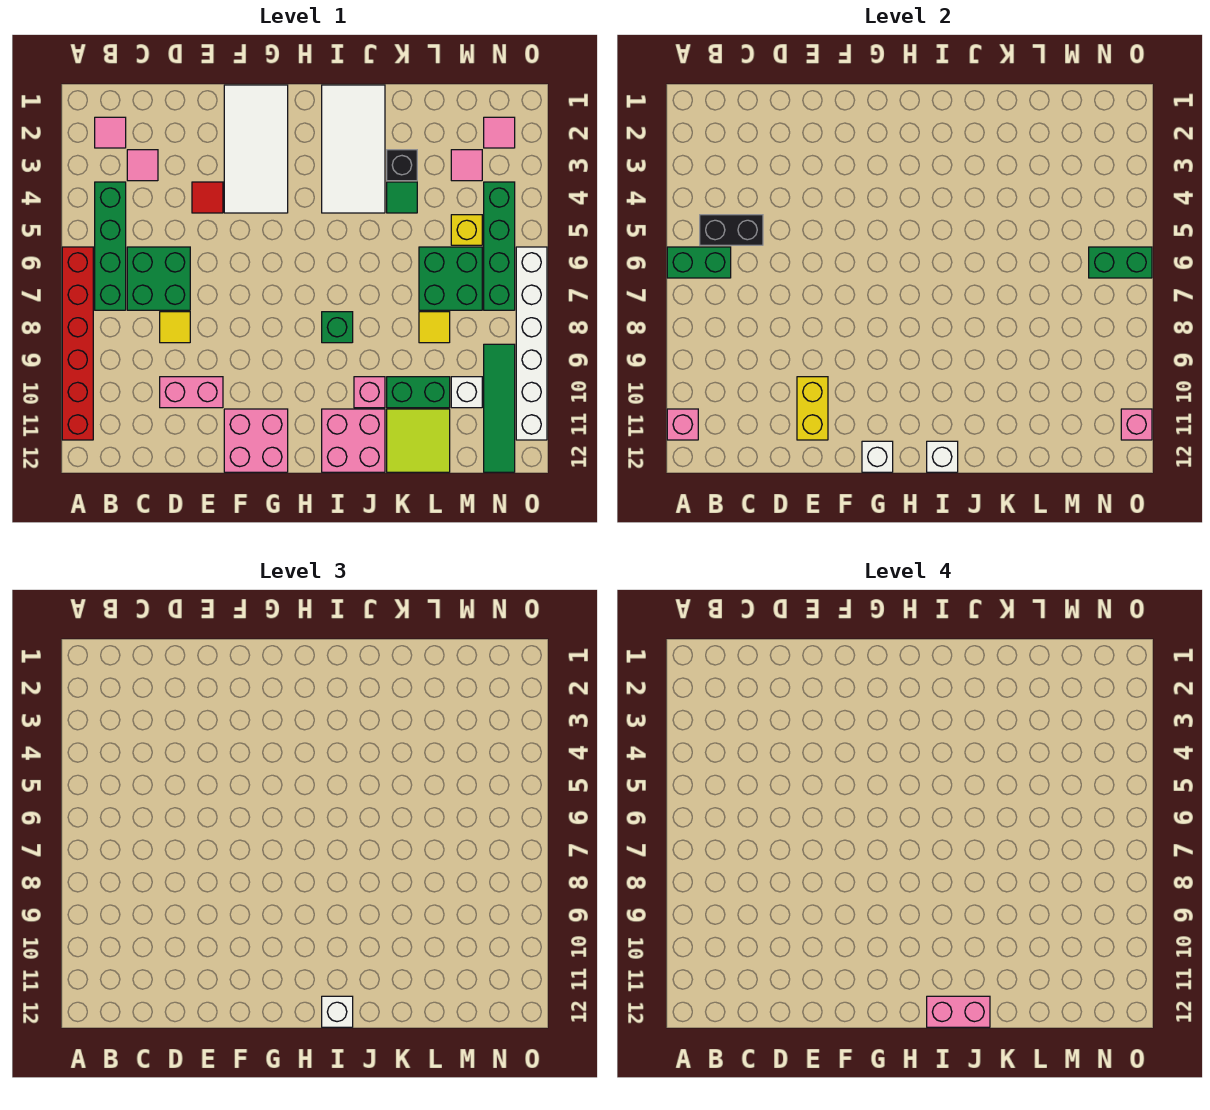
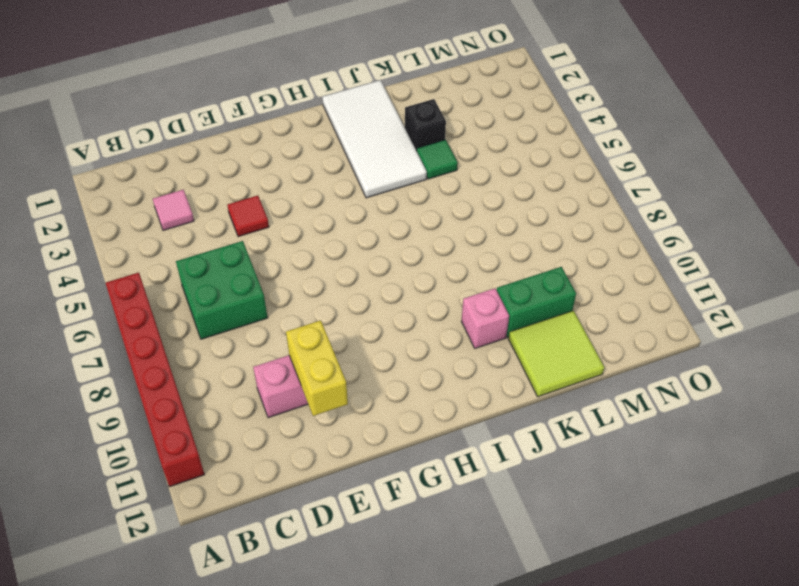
none -> pink 1x1 tile [95,117,126,148]
none -> green 1x4 brick [95,182,126,310]
none -> yellow 1x1 tile [160,312,190,343]
none -> white 2x4 tile [224,85,288,213]

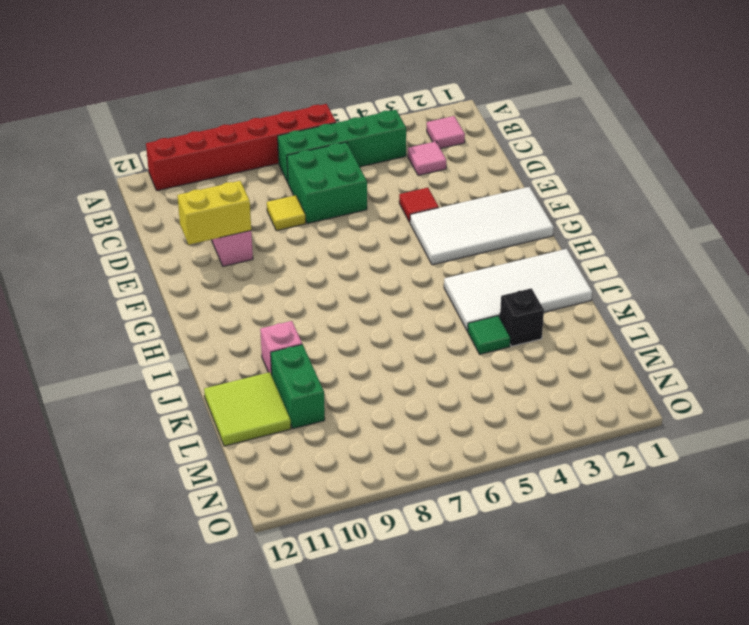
none -> pink 2x2 brick [224,409,288,472]
none -> green 1x1 brick [322,312,353,343]
none -> pink 2x2 brick [322,409,385,472]
none -> green 2x2 brick [419,247,482,310]

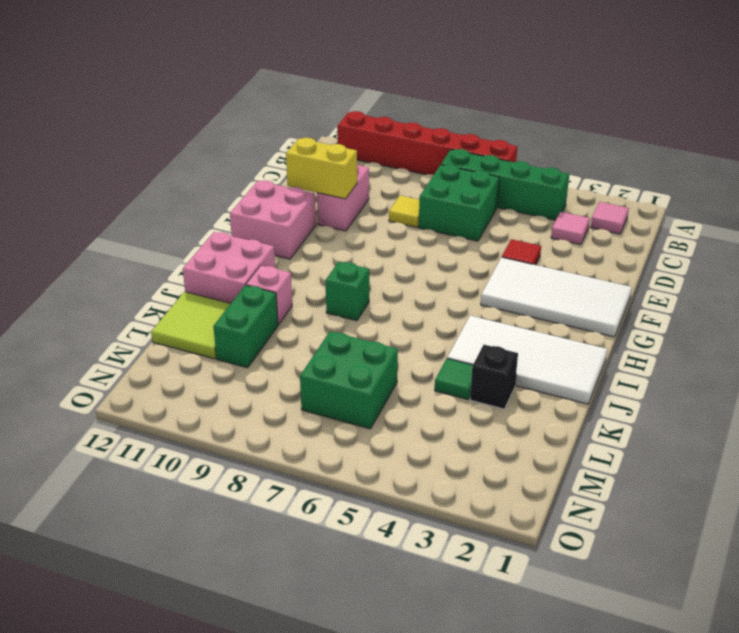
none -> yellow 1x1 tile [419,312,450,343]
none -> pink 1x1 tile [451,150,482,181]
none -> yellow 1x1 brick [451,215,482,245]
none -> white 1x1 brick [451,377,482,408]

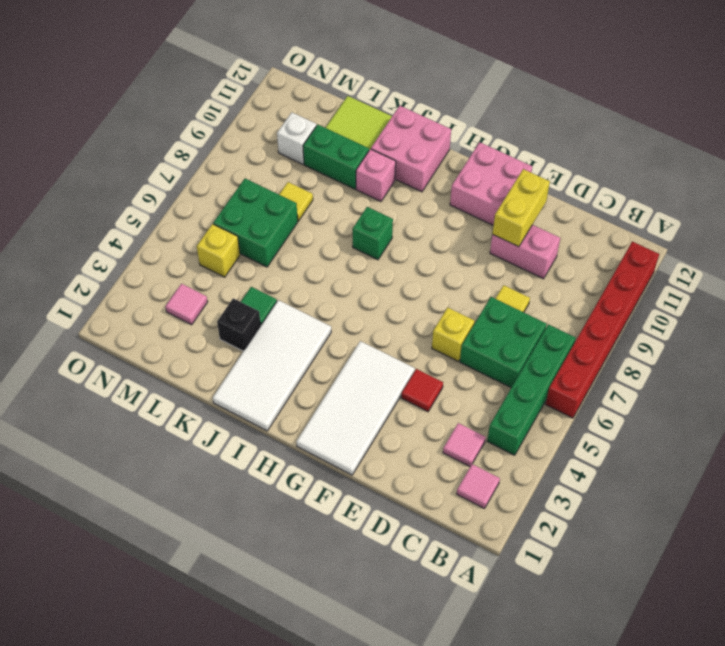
yellow 1x1 brick [432,308,475,361] -> none
none -> pink 1x1 tile [484,117,515,148]
none -> green 1x4 brick [484,182,515,310]
none -> green 1x4 tile [484,344,515,472]
none -> white 1x6 brick [516,247,547,440]

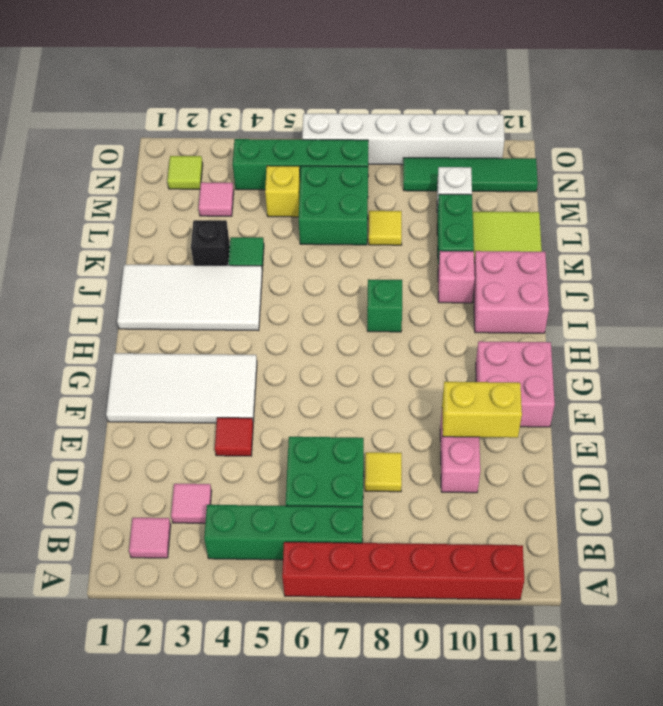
lime 1x1 tile [167,156,203,189] -> pink 1x1 tile [484,117,515,148]
none -> green 1x2 brick [667,247,731,278]
none -> pink 1x1 brick [667,409,698,440]
none -> black 1x2 brick [700,215,763,245]
none -> white 1x1 brick [862,441,893,472]

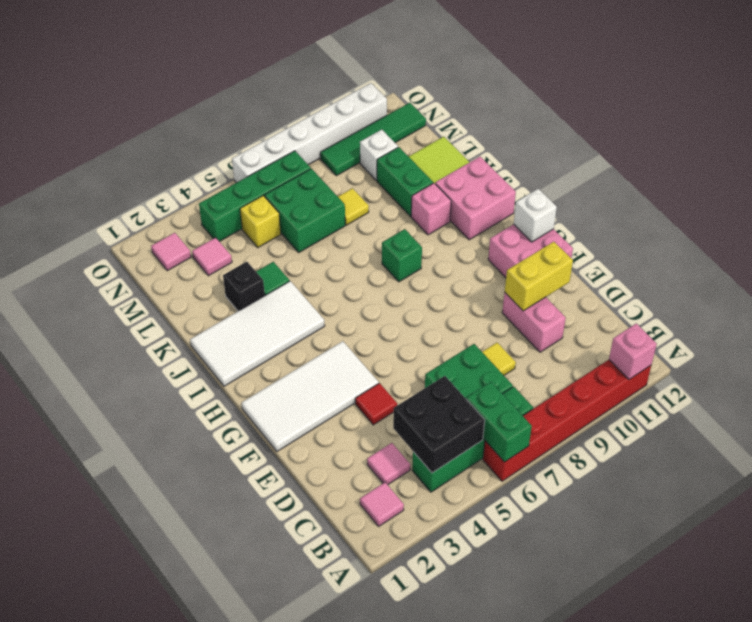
black 2x2 brick [393,376,485,473] -> black 1x2 brick [700,215,763,245]
none -> white 1x1 brick [927,441,958,472]
none -> green 1x2 brick [1089,247,1152,278]
none -> pink 1x1 brick [1121,409,1152,440]
none -> white 1x1 brick [322,996,353,1027]

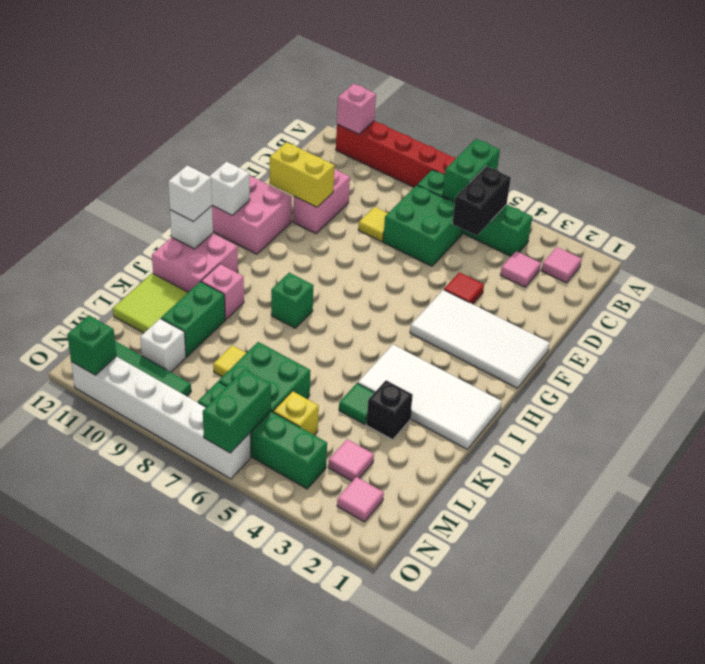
green 1x1 brick [67,315,116,375] -> pink 1x1 brick [1121,409,1152,440]
none -> pink 1x2 brick [927,996,990,1027]

